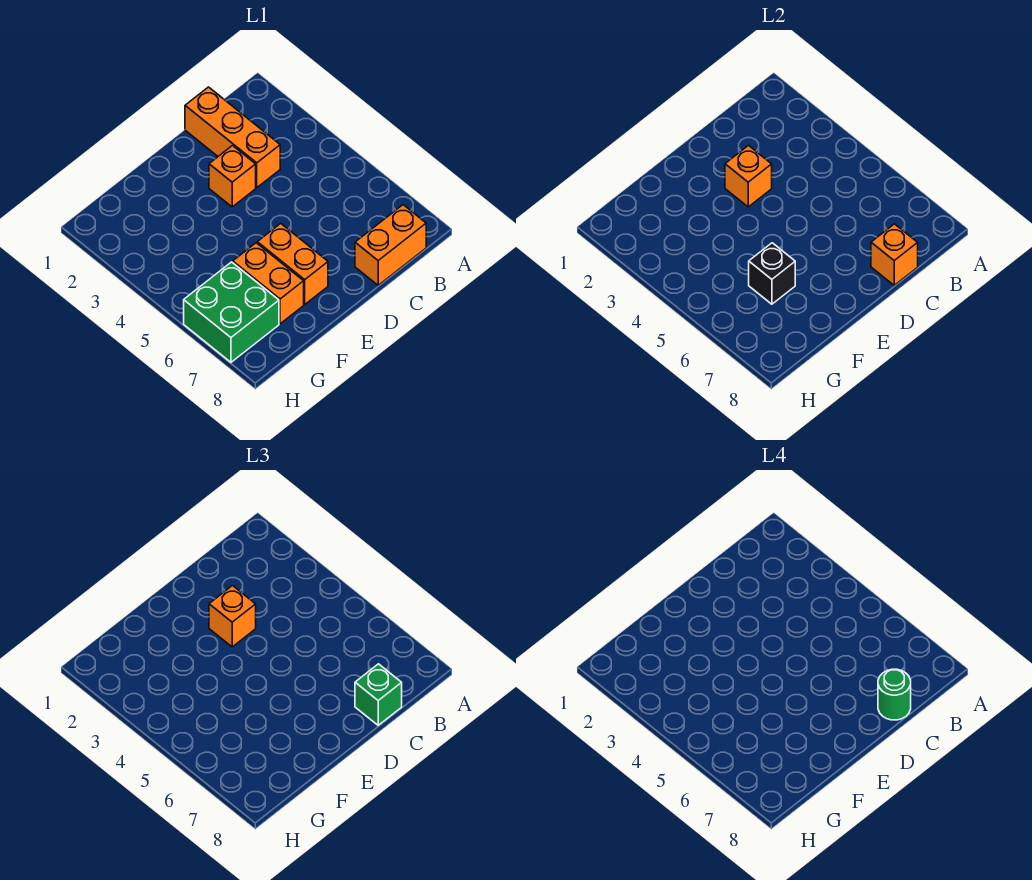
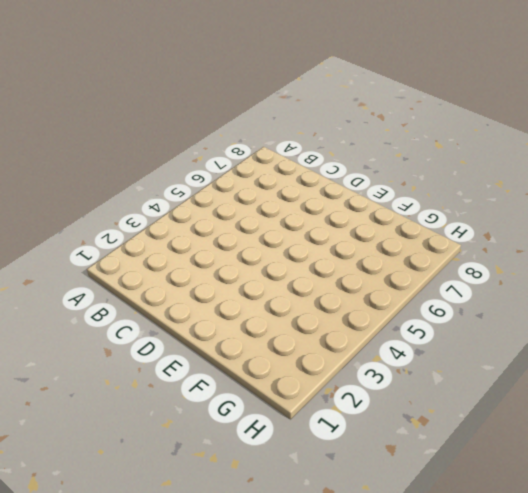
none -> orange 1x2 brick [355,205,426,285]
none -> orange 1x3 brick [185,87,280,188]
none -> orange 1x1 brick [209,146,256,207]

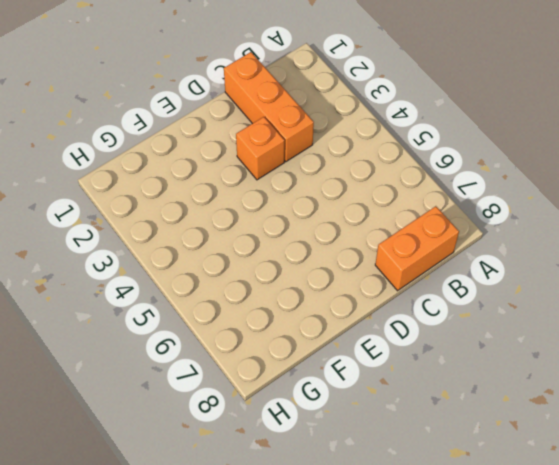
none -> orange 1x2 brick [257,224,328,304]
none -> orange 1x2 brick [233,243,304,324]
none -> green 2x2 brick [184,262,279,362]

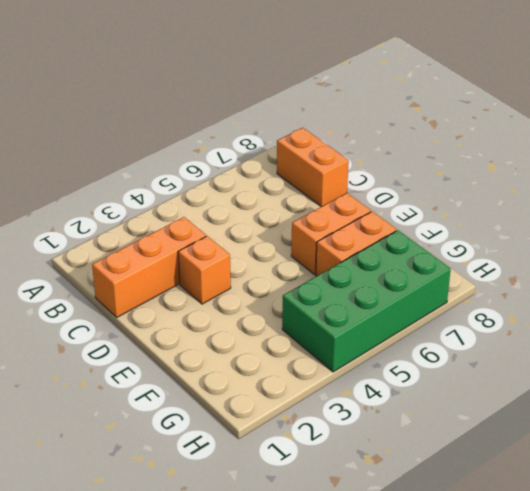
green 2x4 brick [282,230,451,372] -> green 2x2 brick [184,262,279,362]
none -> orange 1x1 brick [871,224,918,285]
none -> orange 1x1 brick [725,146,772,207]
none -> black 1x1 brick [749,243,795,304]

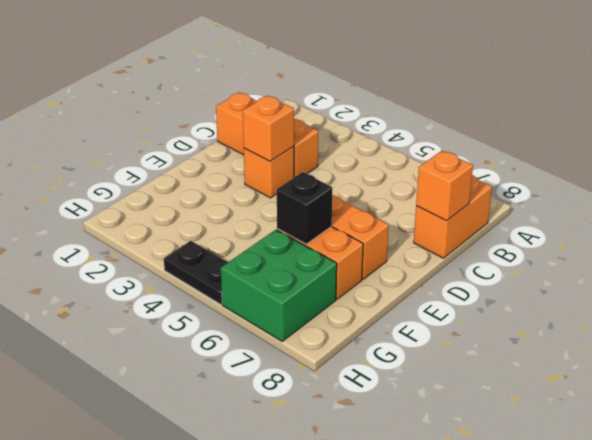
black 1x2 plate [164,241,228,304] -> none
none -> green 1x1 brick [355,664,402,725]
none -> orange 1x1 brick [209,586,256,647]
none -> green 1x1 round brick [878,669,911,720]

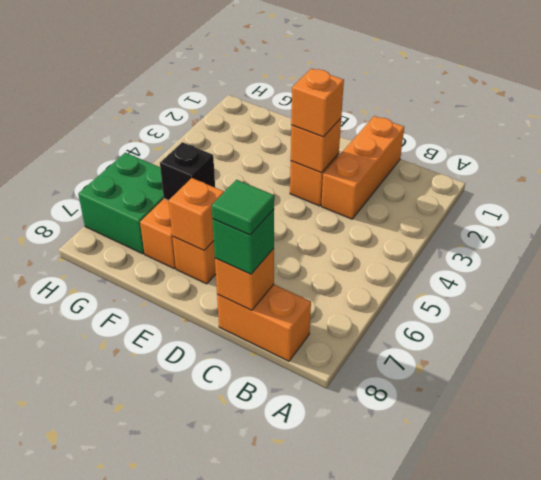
green 1x1 tile [212,180,274,235] -> green 1x1 round brick [878,669,911,720]
orange 1x1 brick [169,178,224,250] -> none

